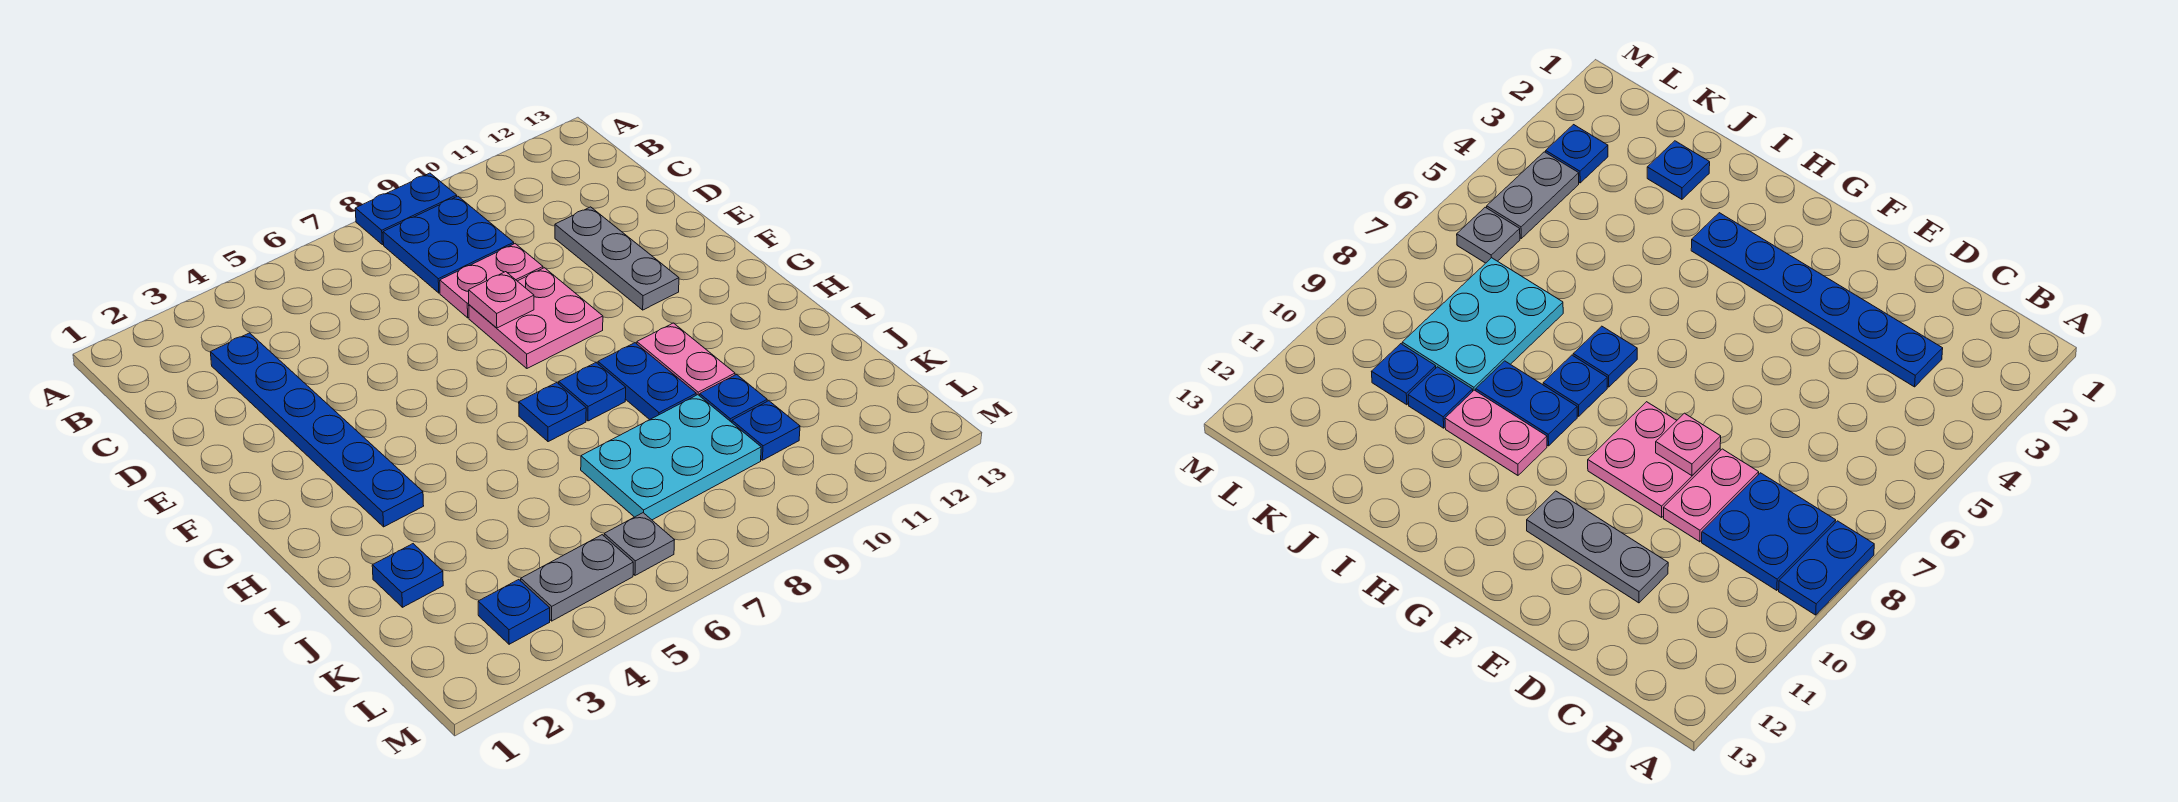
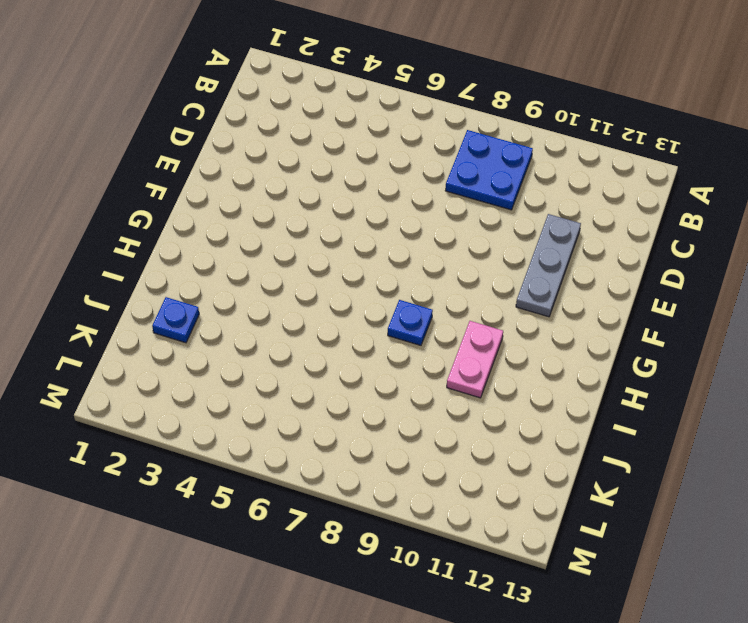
none -> blue 1x2 plate [355,173,457,245]
none -> blue 1x6 plate [211,333,424,527]
none -> pink 1x2 plate [440,244,543,318]

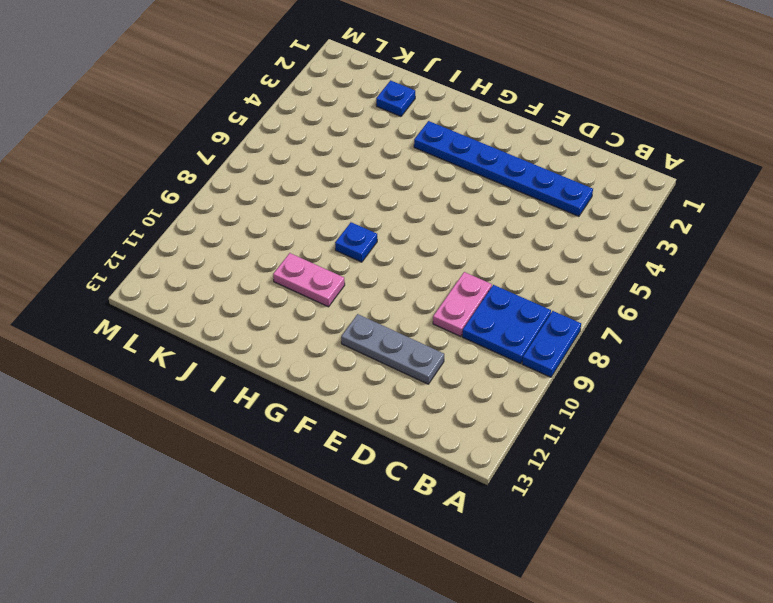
none -> pink 2x2 plate [469,268,603,368]
none -> blue 1x1 plate [519,383,586,442]
none -> blue 1x2 plate [598,343,696,420]

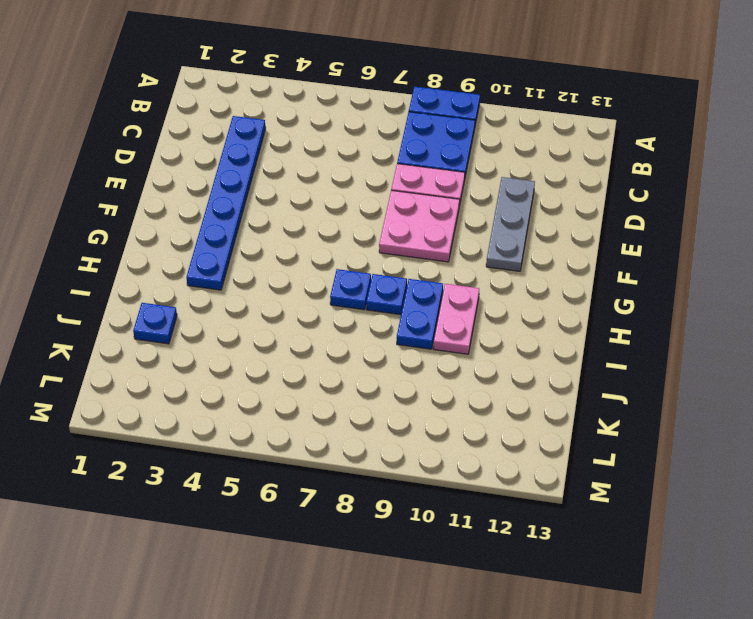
none -> cyan 2x3 plate [581,395,761,520]
none -> blue 1x1 plate [700,374,767,422]
none -> blue 1x1 plate [732,401,800,460]

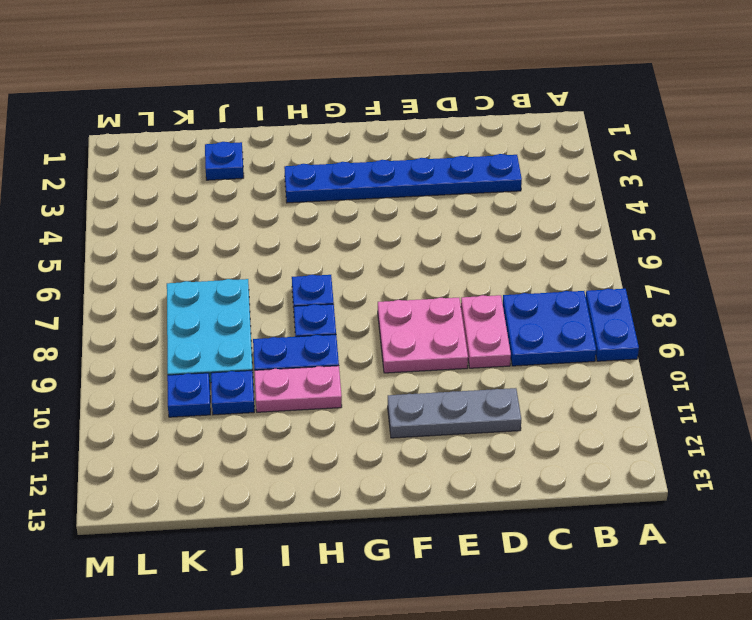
none -> blue 1x1 plate [478,580,550,644]
none -> grey 1x2 plate [521,535,633,621]
none -> grey 1x1 plate [604,513,674,575]

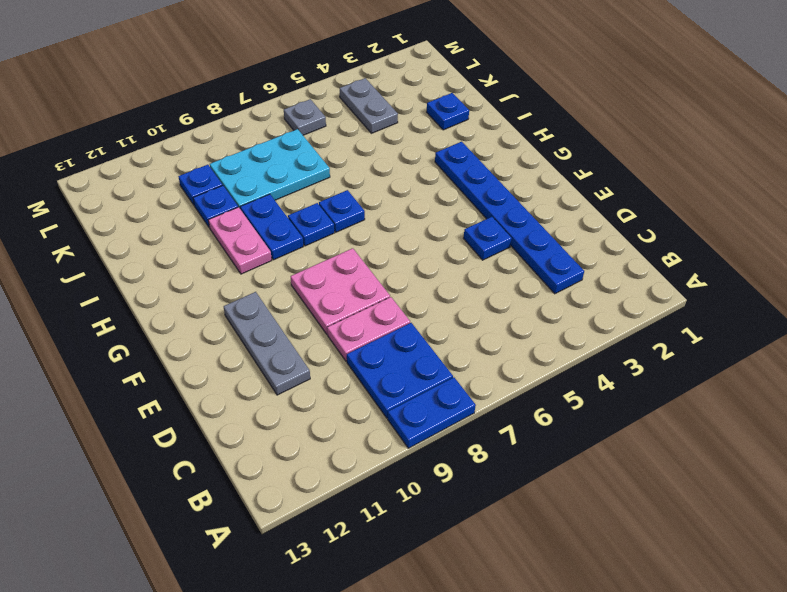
blue 1x1 plate [463,217,512,260] -> blue 1x1 plate moved to [478,580,550,644]
grey 1x2 plate [340,78,398,133] -> grey 1x2 plate turned to [521,535,633,621]
none -> pink 1x1 plate [469,272,534,328]

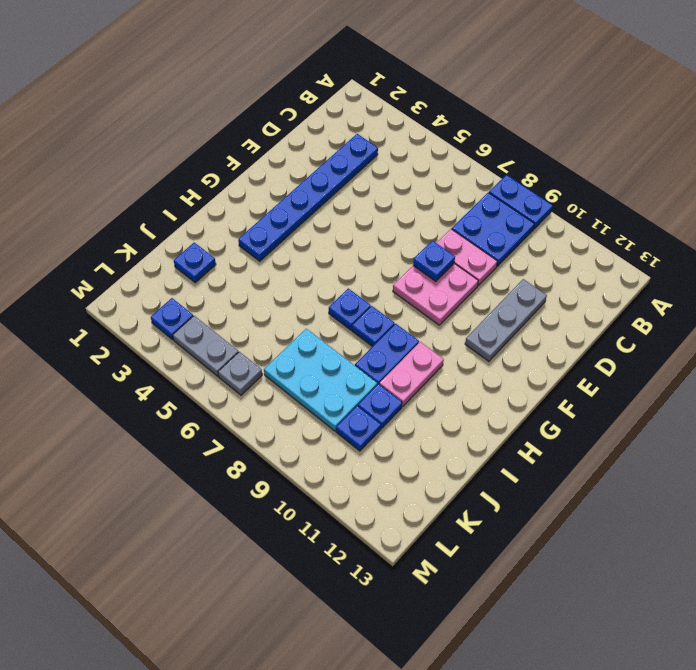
blue 1x1 plate [413,241,455,281] -> pink 1x1 plate [469,272,534,328]

